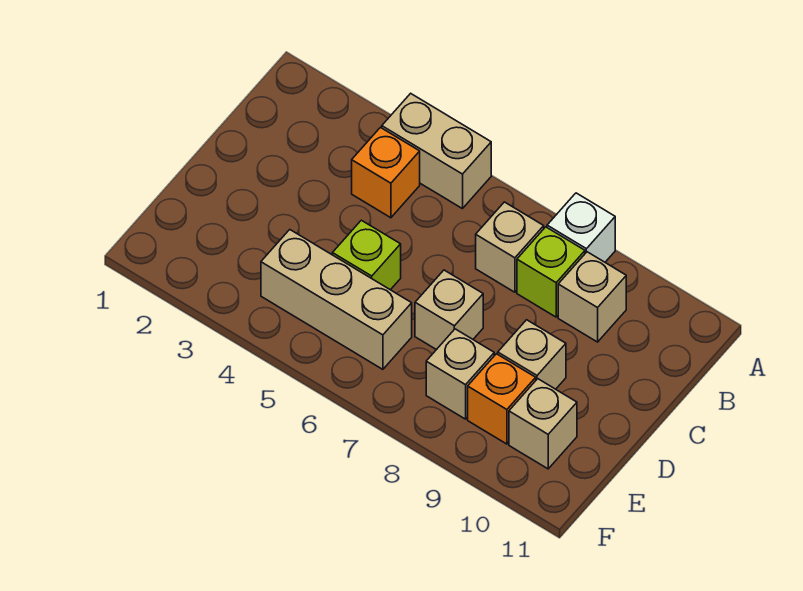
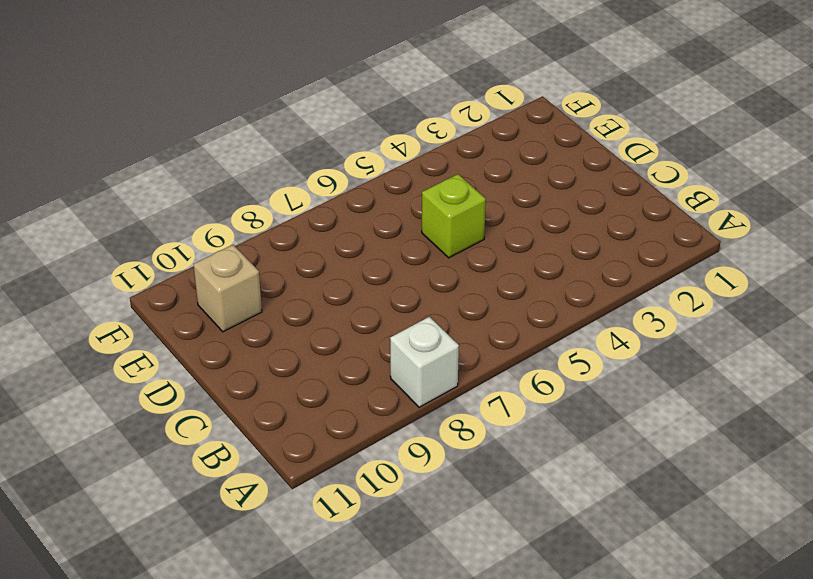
none -> tan 1x2 brick [382,93,491,209]
none -> orange 1x1 brick [352,128,420,218]
none -> tan 1x1 brick [476,202,544,292]

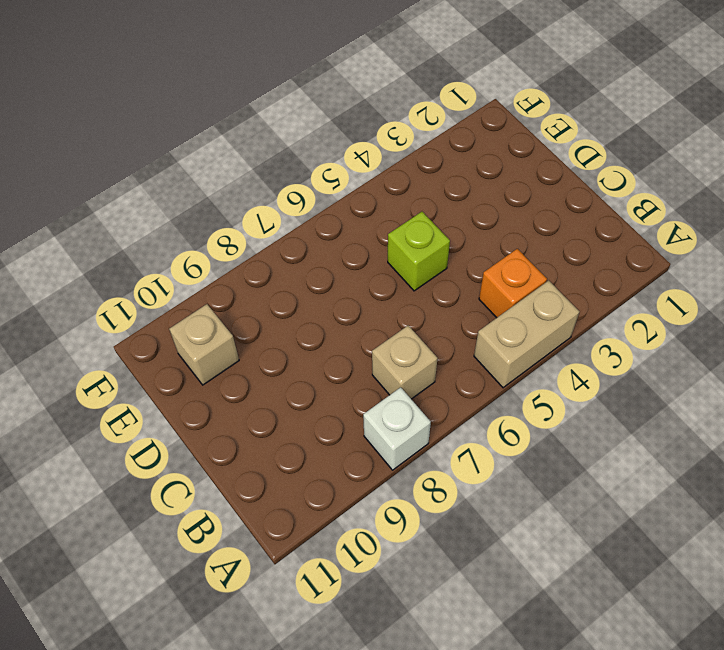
none -> lime 1x1 brick [517,227,585,317]
none -> tan 1x1 brick [558,252,626,342]
none -> tan 1x1 brick [415,270,483,350]

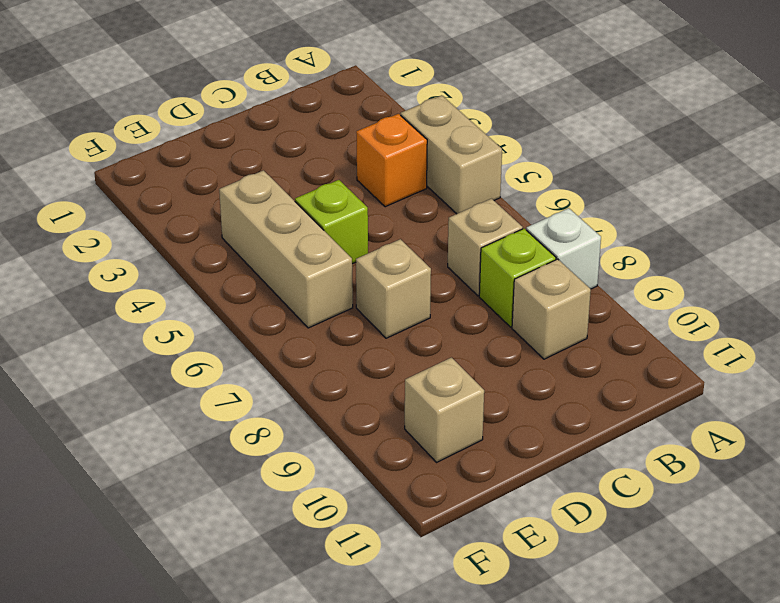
none -> tan 1x1 brick [498,320,566,389]
none -> tan 1x1 brick [426,329,494,419]
none -> orange 1x1 brick [468,354,536,444]

